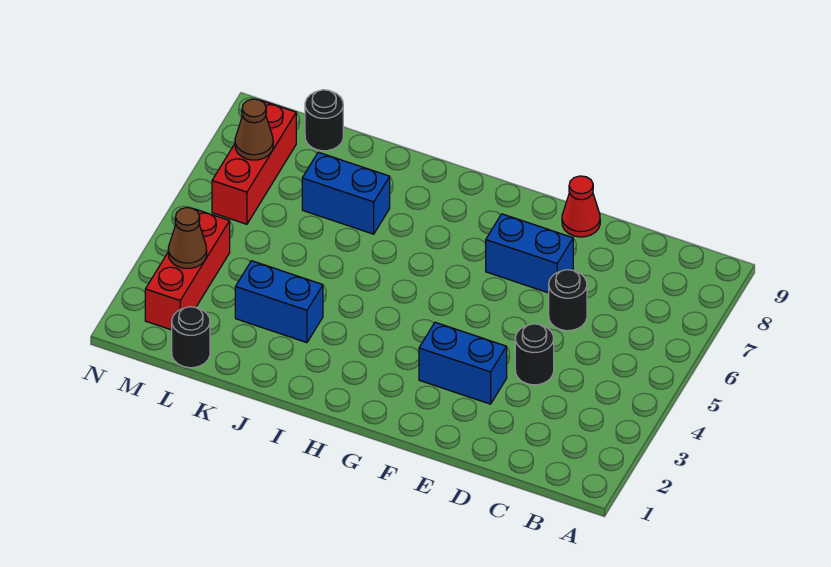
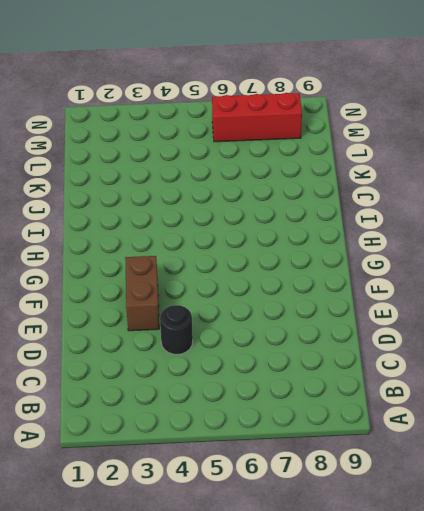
brown 1x2 brick [125,256,159,331] -> blue 1x2 brick [419,322,507,404]
none -> black 1x1 round brick [549,270,587,331]
none -> blue 1x2 brick [486,214,573,293]
none -> red 1x1 cone [562,176,600,237]

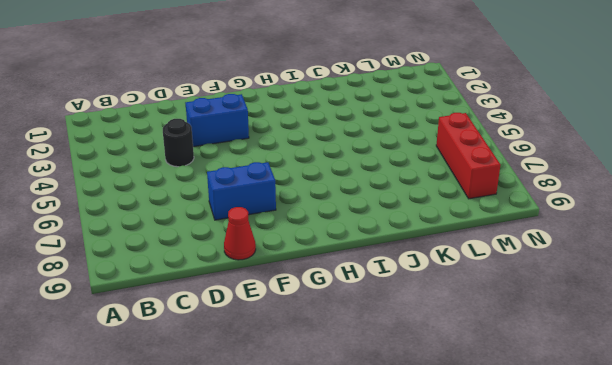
none -> black 1x1 round brick [549,270,587,331]
none -> blue 1x2 brick [235,261,323,343]
none -> blue 1x2 brick [302,152,390,234]

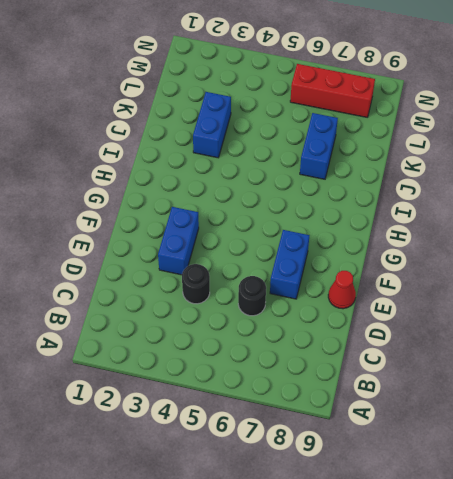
none -> black 1x1 round brick [172,307,210,368]
none -> black 1x1 round brick [305,90,343,151]
none -> red 1x3 brick [145,209,230,330]

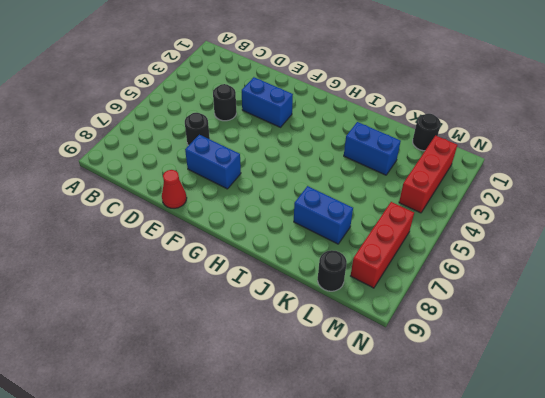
none -> brown 1x1 cone [168,208,207,268]
none -> brown 1x1 cone [235,99,273,160]

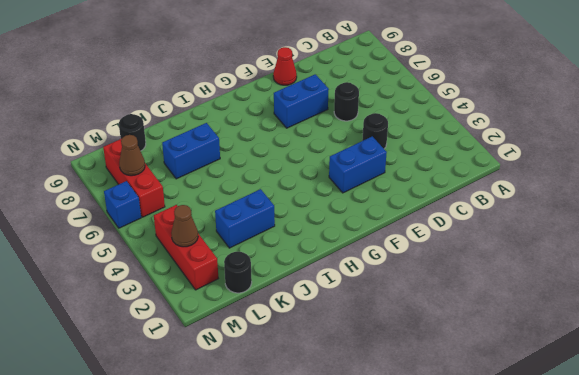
blue 1x1 brick [104,181,141,228] -> none

